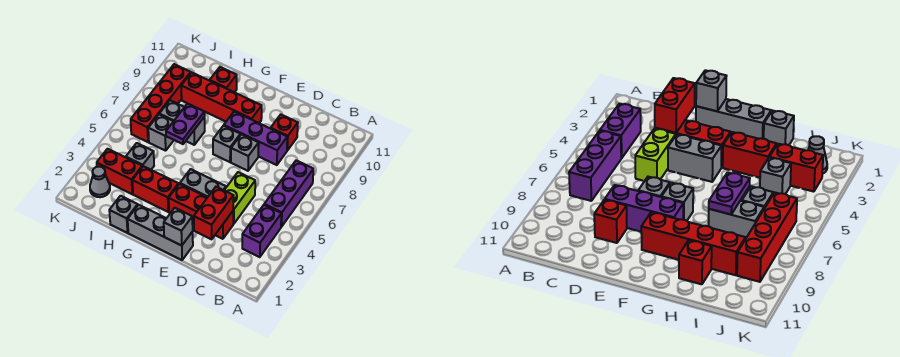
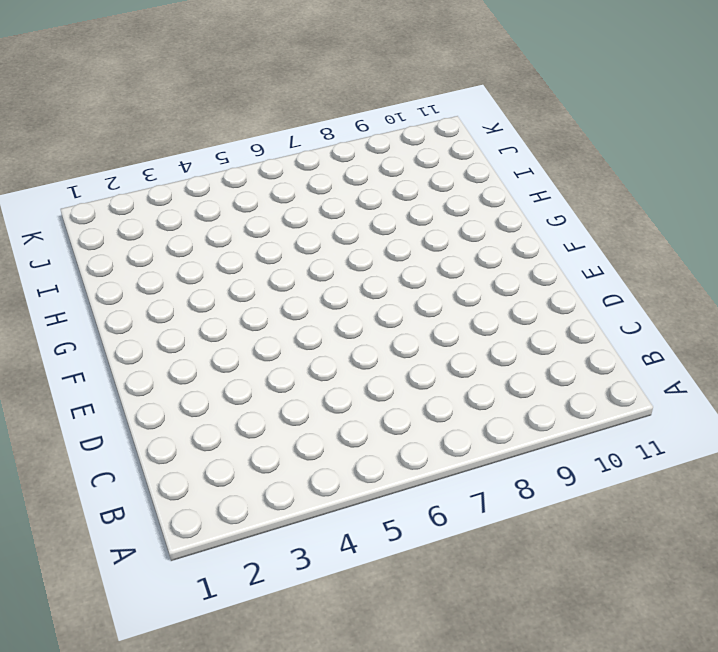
none -> purple 1x2 brick [242,205,281,257]
none -> purple 1x3 brick [264,160,313,227]
none -> red 1x3 brick [169,184,233,239]

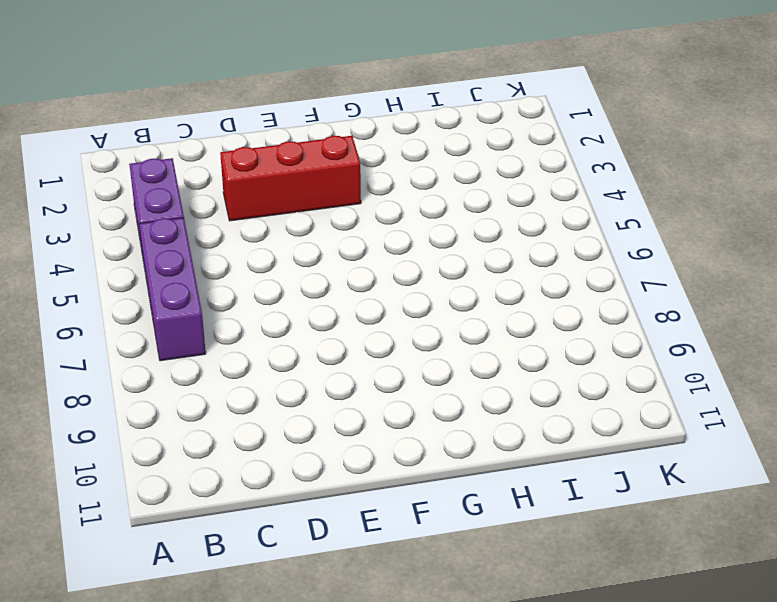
none -> lime 1x2 brick [224,172,255,224]
none -> purple 1x3 brick [224,112,287,165]
none -> red 1x1 brick [271,115,298,150]

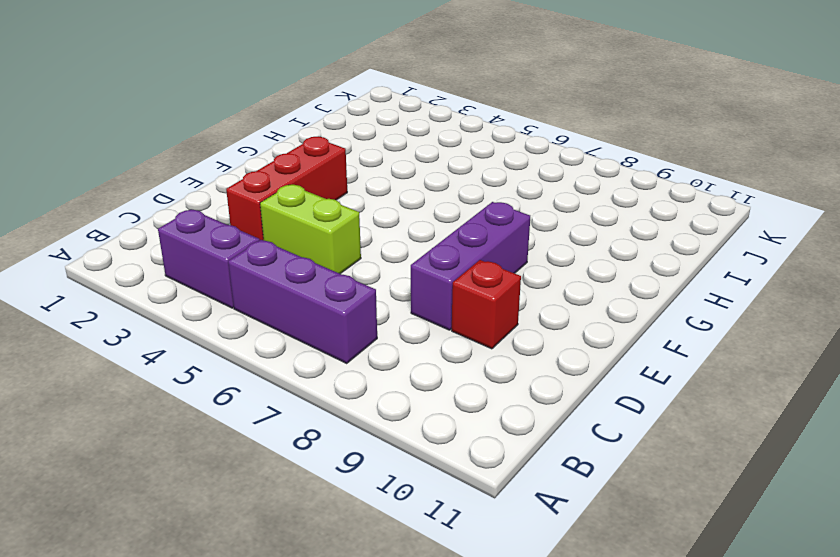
none -> grey 1x3 brick [128,205,193,260]
none -> grey 1x2 brick [180,169,226,197]
none -> grey 1x1 brick [231,134,259,171]

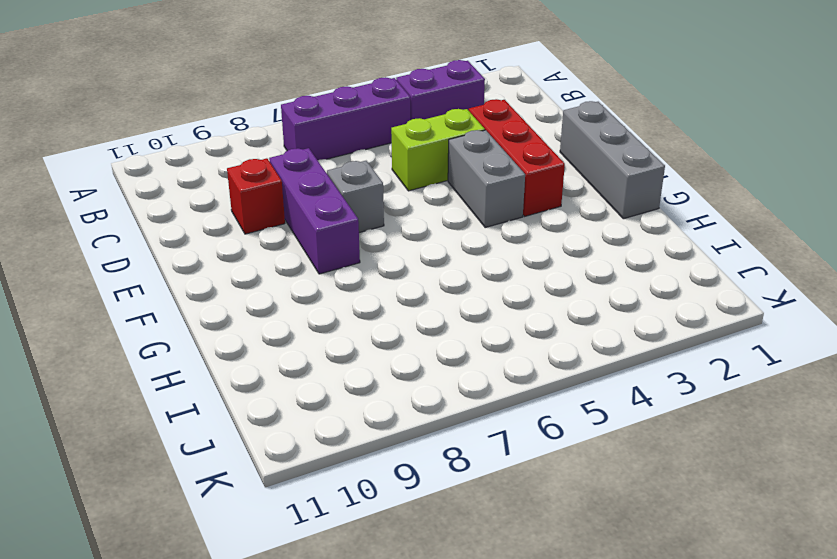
none -> grey 1x1 brick [213,126,240,162]
none -> red 1x4 brick [181,72,262,123]
none -> red 1x2 brick [132,166,179,212]

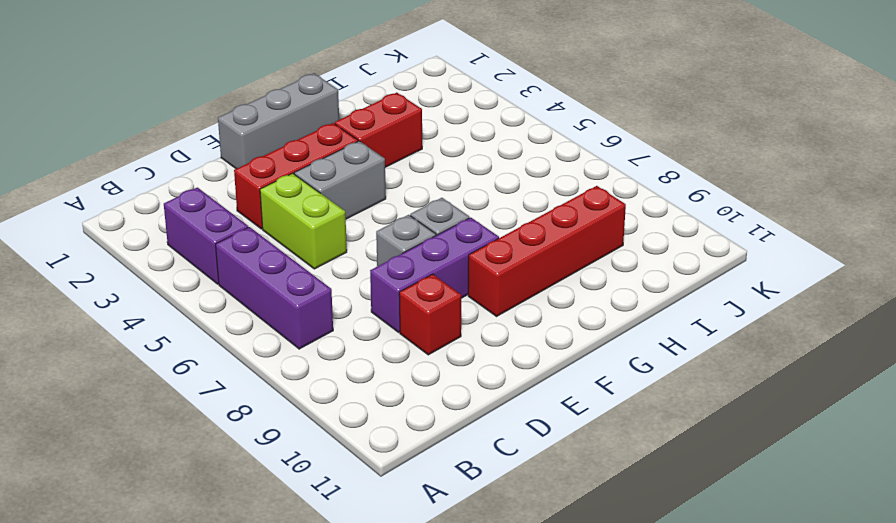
none -> grey 1x1 brick [109,196,138,233]
none -> grey 1x2 brick [159,100,205,145]
none -> red 1x1 brick [210,67,237,92]

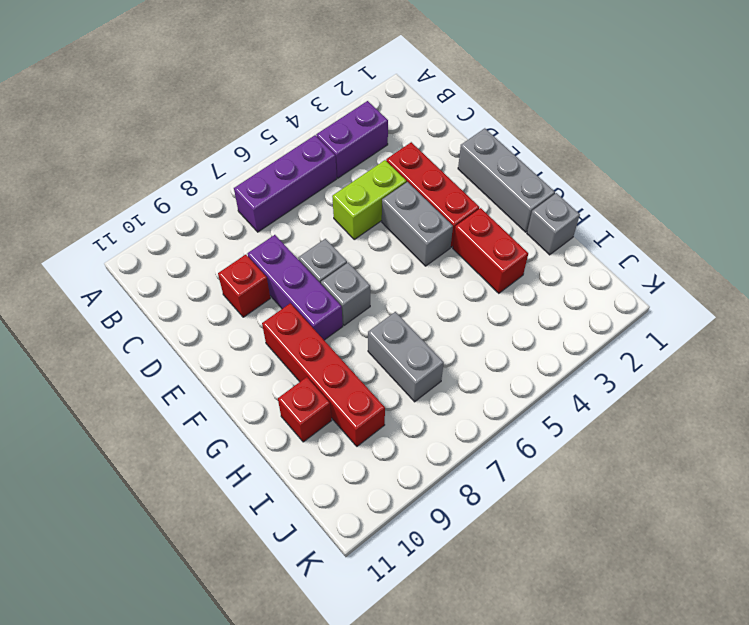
none -> red 1x2 brick [97,149,142,194]
none -> grey 1x1 brick [126,143,154,170]
none -> grey 1x1 brick [148,115,174,151]

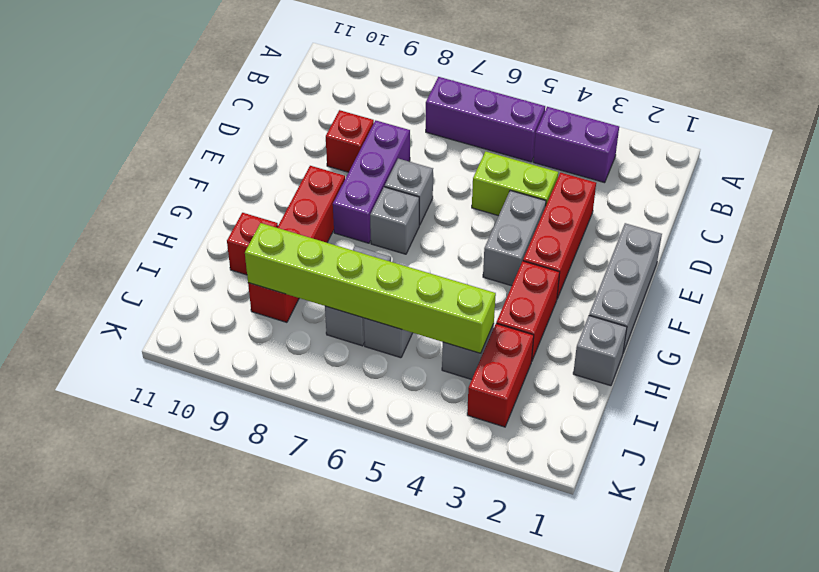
lime 1x6 brick [245,223,496,353] -> none
none -> grey 1x1 cone [90,167,110,197]
none -> red 1x4 brick [131,64,191,142]
none -> red 1x2 brick [194,187,234,239]

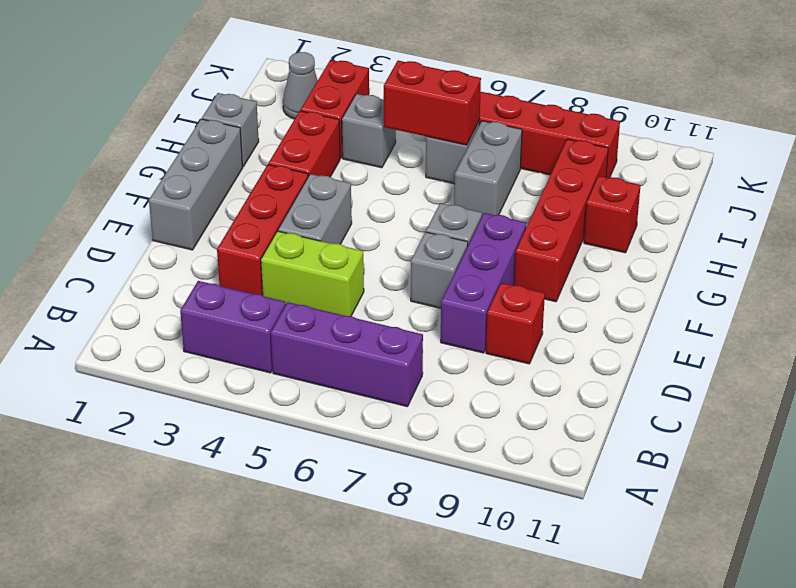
red 1x2 brick [384,61,481,145] -> red 1x2 brick moved to [194,187,234,239]
none -> grey 1x1 brick [164,208,193,246]
none -> purple 1x2 plate [166,103,205,144]

